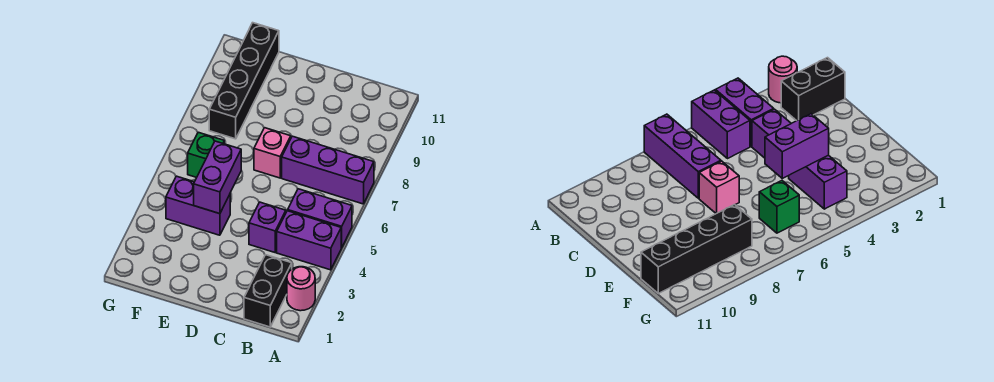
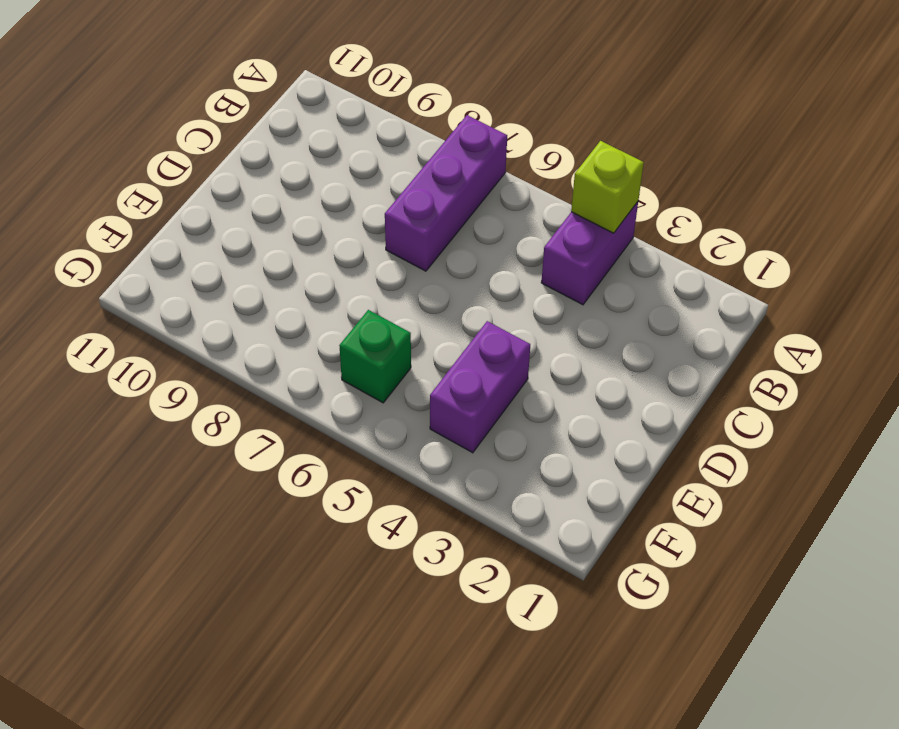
lime 1x1 brick [571,141,644,233] -> none
none -> pink 1x1 round brick [287,267,315,311]
none -> purple 1x2 brick [288,189,352,248]

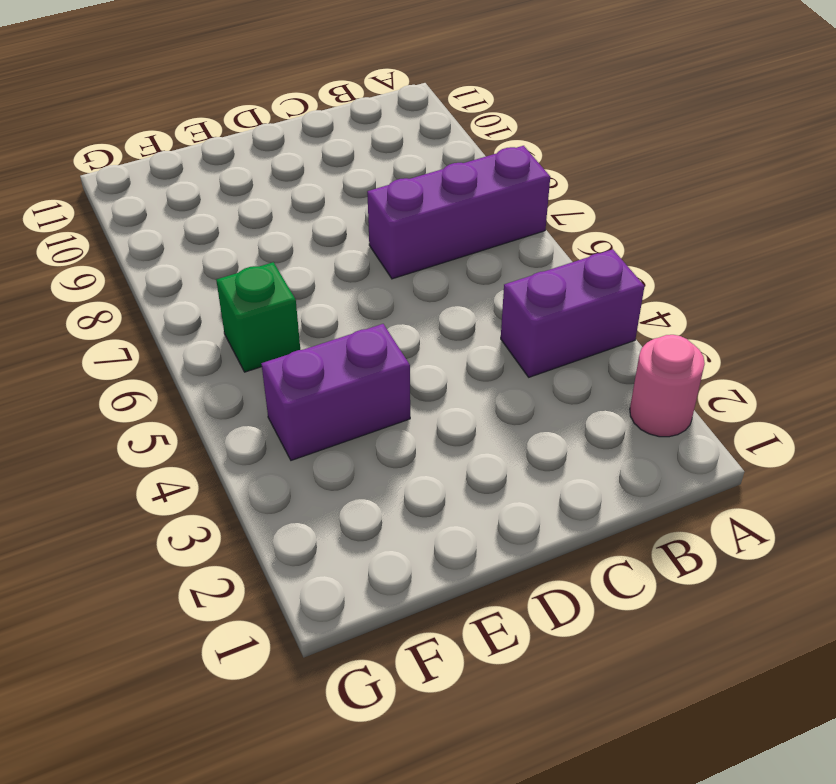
none -> purple 1x2 brick [288,189,352,248]
none -> black 1x2 brick [244,255,292,327]

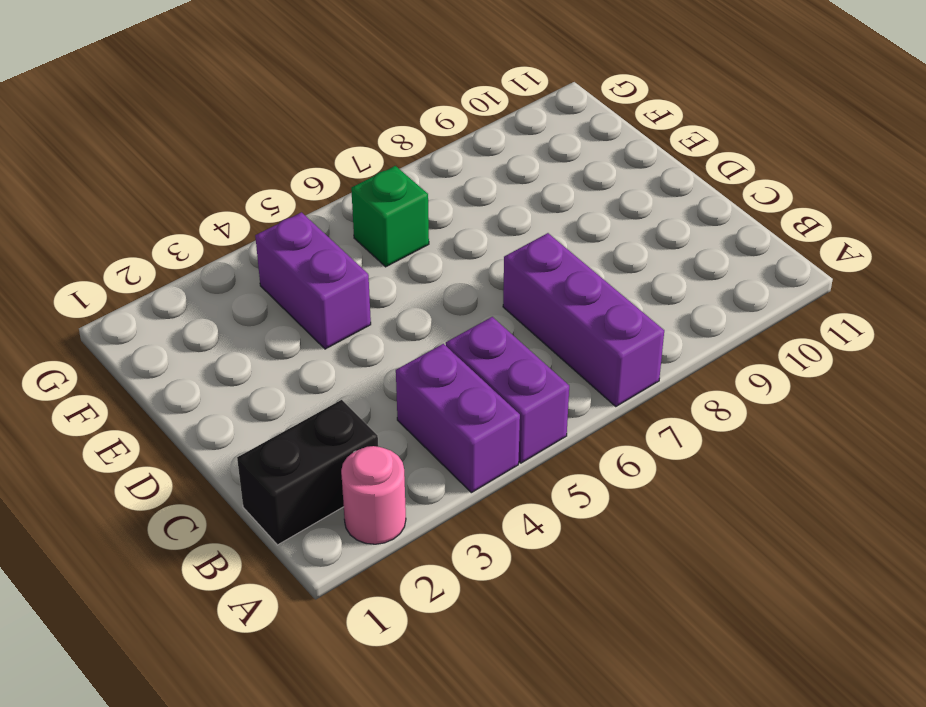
none -> purple 1x1 brick [249,202,286,252]
none -> pink 1x1 brick [254,128,291,178]

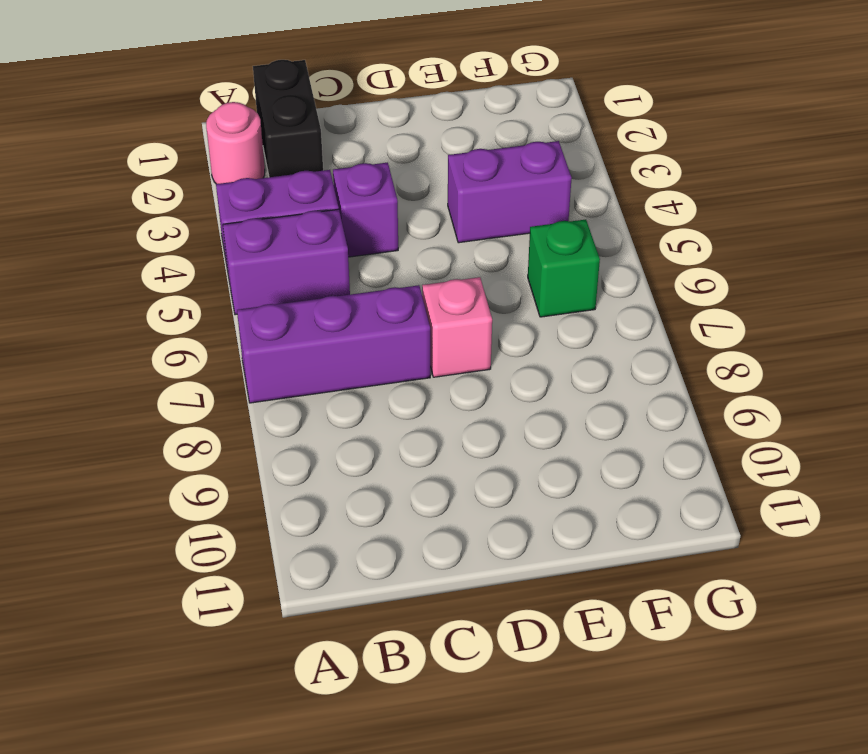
none -> black 1x4 brick [209,23,279,139]
none -> purple 1x2 brick [194,141,241,214]

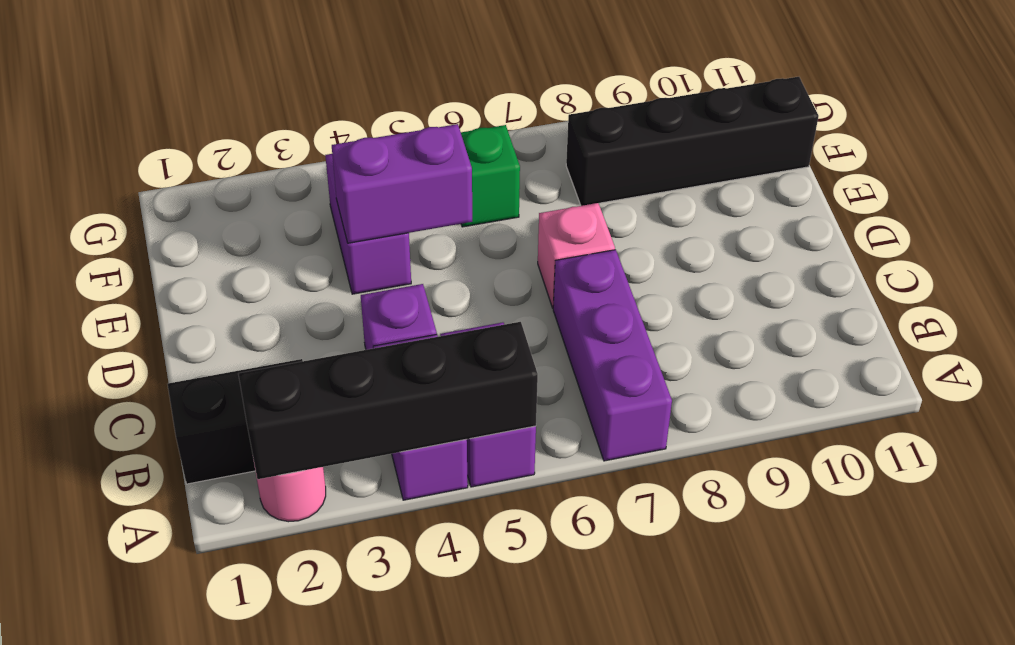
black 1x4 brick [238,322,538,479] -> none

